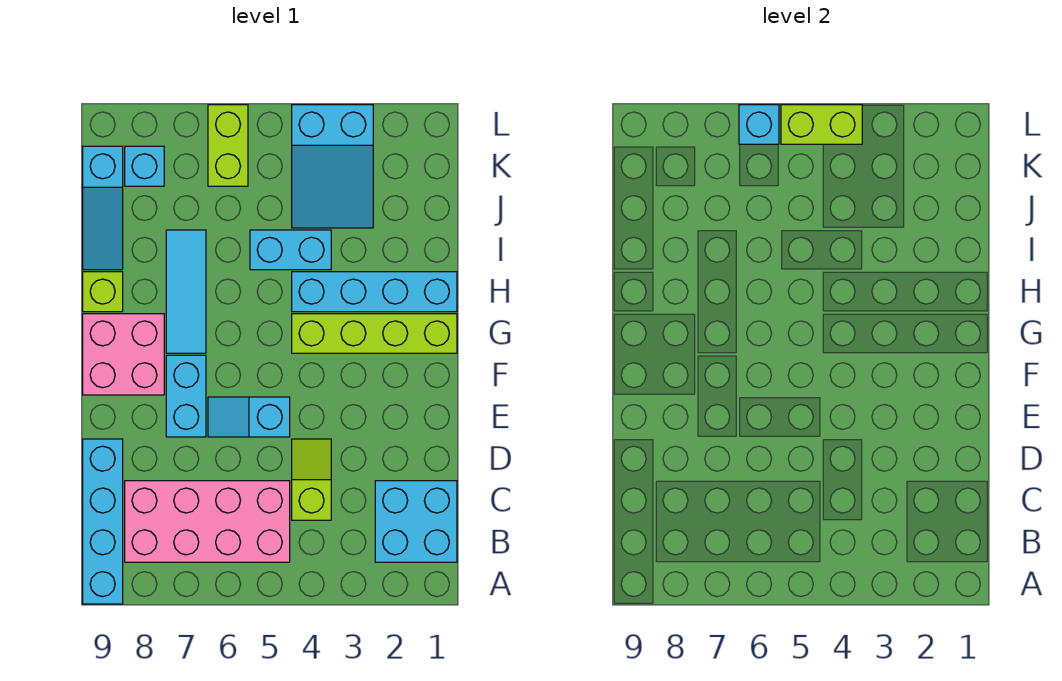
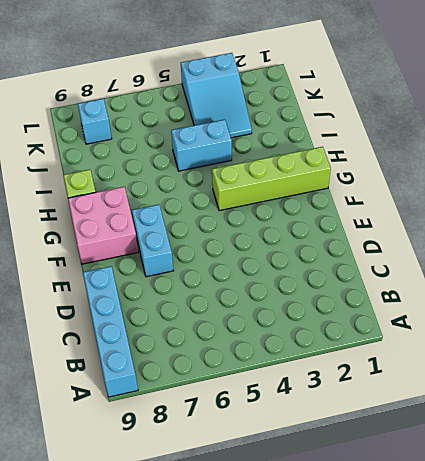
none -> cyan 2x2 brick [375,481,457,562]
none -> pink 2x4 brick [125,481,290,562]
none -> lime 1x2 slope [292,439,331,520]

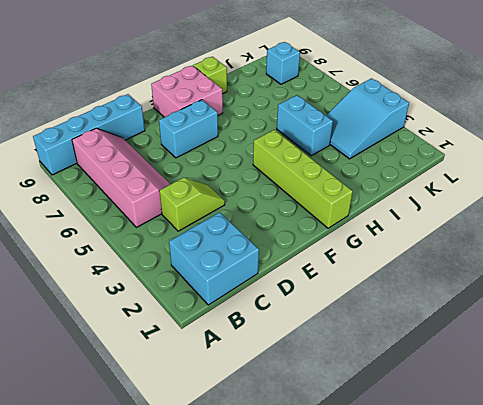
pink 2x4 slope [72,129,170,227] -> pink 2x4 brick [125,481,290,562]
none -> cyan 1x2 slope [208,397,290,437]
none -> cyan 1x3 tile [166,230,206,353]
none -> cyan 1x4 brick [292,272,457,312]

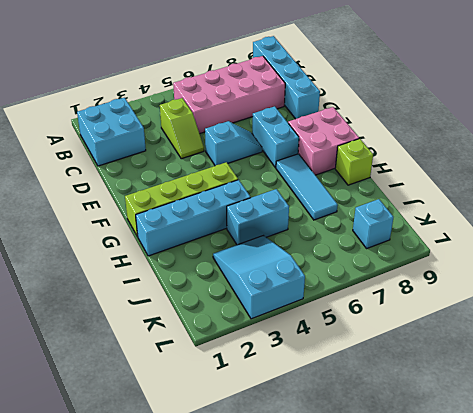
none -> cyan 1x3 slope [83,146,123,270]
none -> lime 1x2 brick [208,105,248,186]
none -> lime 1x2 brick [781,105,862,144]

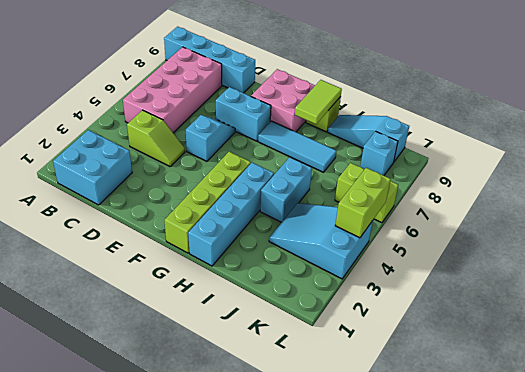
lime 1x2 tile [295,80,342,124] -> none
none -> cyan 1x1 brick [739,105,779,144]

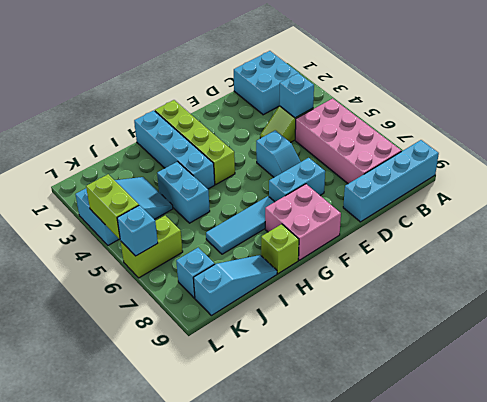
cyan 1x1 brick [280,73,314,118] -> none

